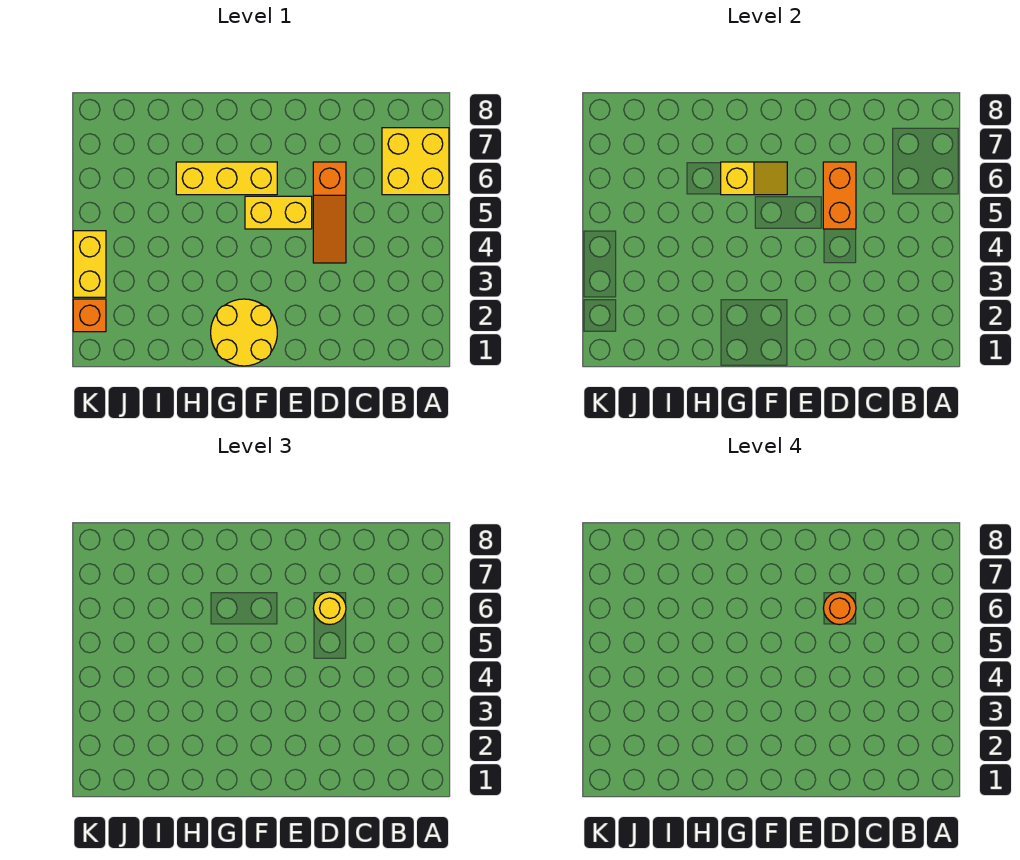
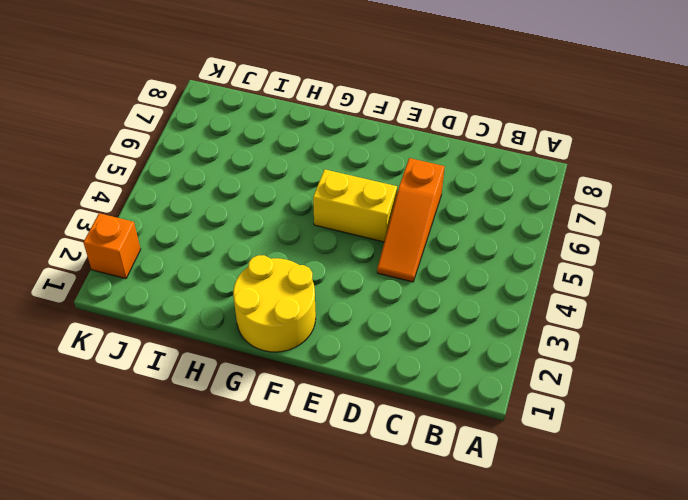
none -> yellow 2x2 brick [382,128,449,195]
none -> yellow 1x3 brick [176,162,277,195]

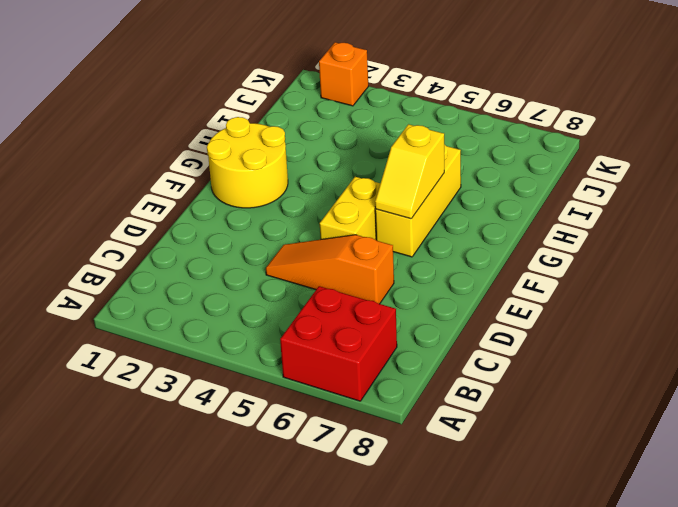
red 2x2 brick [280,286,397,401] -> yellow 2x2 brick [382,128,449,195]
none -> yellow 1x2 brick [73,231,106,297]
none -> orange 1x2 brick [823,162,856,229]

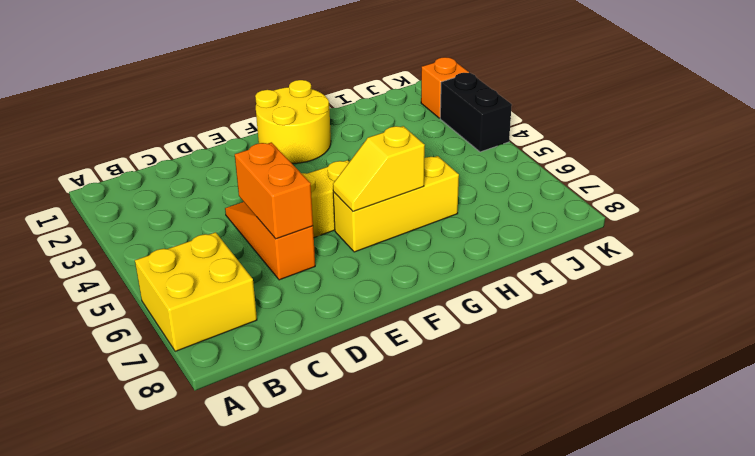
black 1x2 brick [440,73,512,152] -> yellow 1x2 brick [73,231,106,297]
none -> yellow 1x1 round brick [313,592,346,625]
none -> orange 1x1 round brick [823,592,856,625]

